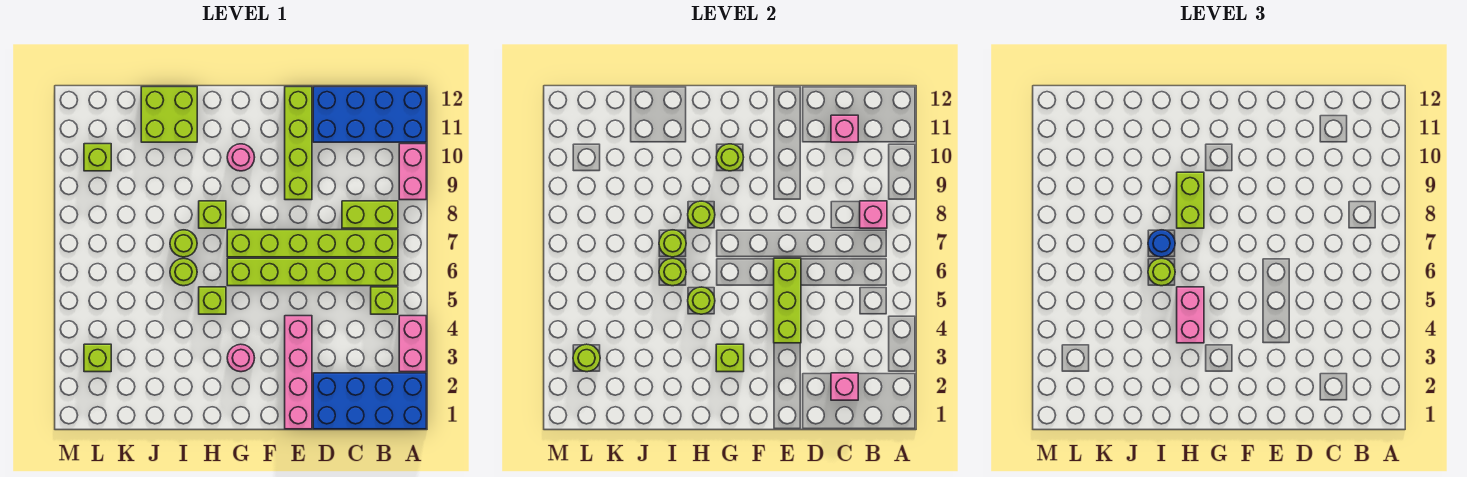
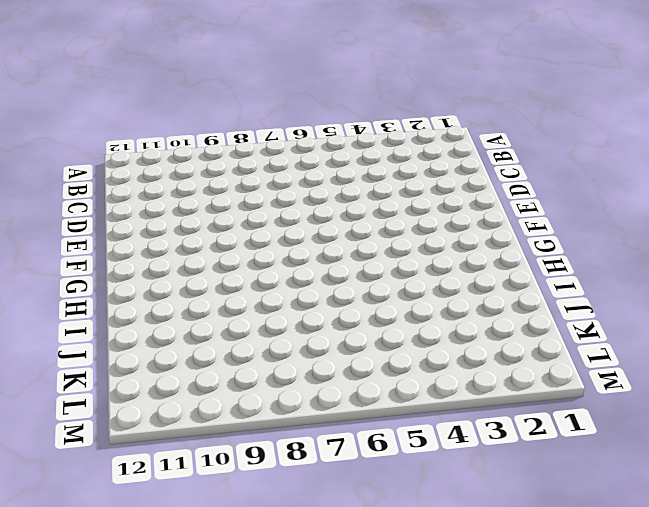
none -> blue 2x4 brick [313,373,426,429]
none -> pink 1x2 brick [399,316,426,372]
none -> pink 1x2 brick [399,144,426,200]
none -> blue 2x4 brick [313,87,426,142]

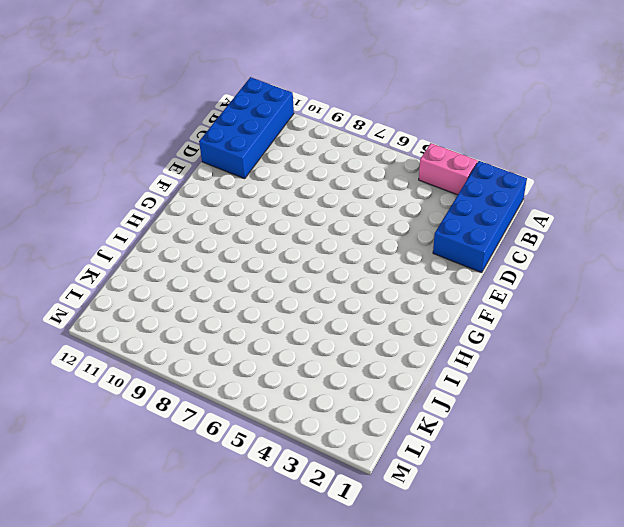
none -> pink 1x2 brick [399,144,426,200]
none -> lime 1x1 brick [371,287,398,314]
none -> lime 1x6 brick [227,258,398,286]
none -> lime 1x6 brick [227,230,398,257]

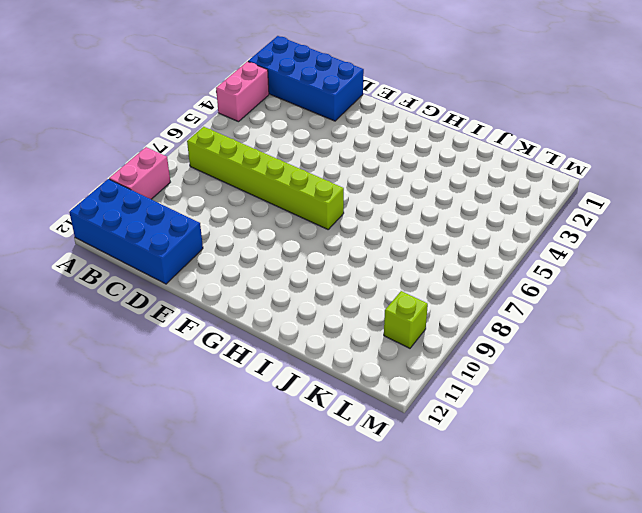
none -> lime 1x1 brick [371,287,398,314]
none -> lime 1x6 brick [227,258,398,286]
none -> lime 1x2 brick [342,201,398,228]
none -> pink 1x4 brick [285,316,312,429]

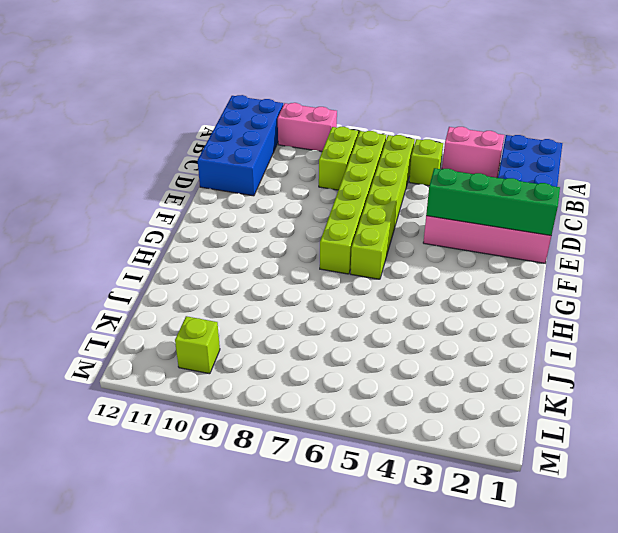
green 1x4 brick [426,168,560,236] -> lime 1x3 brick [774,258,801,343]
none -> lime 1x4 brick [285,87,312,200]
none -> pink 1x1 round brick [227,344,254,372]
none -> pink 1x1 round brick [227,144,255,171]
none -> lime 1x1 brick [199,287,226,314]

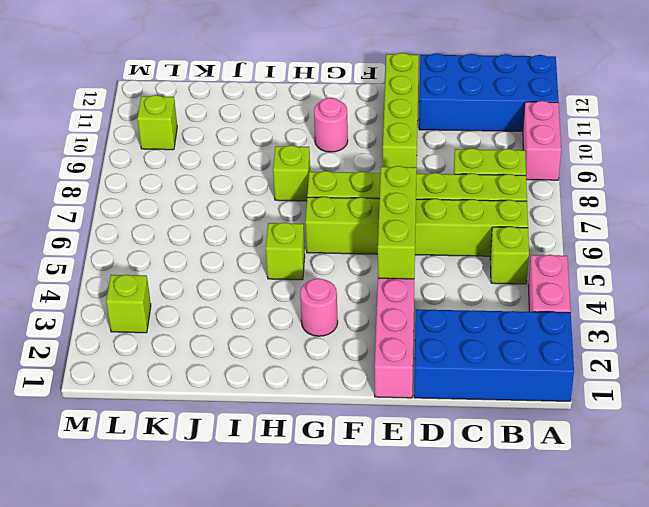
none -> lime 1x1 round brick [170,258,197,286]
none -> lime 1x1 round brick [170,230,197,257]
none -> lime 2x2 brick [141,87,197,142]
none -> pink 1x1 brick [860,201,887,228]

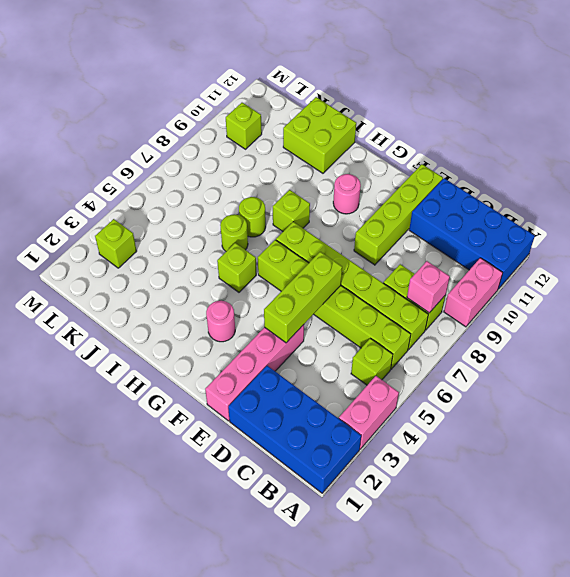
none -> pink 1x1 brick [831,373,858,400]
none -> pink 1x1 brick [831,115,858,142]
none -> lime 1x1 brick [716,344,744,372]
none -> lime 1x1 round brick [716,144,744,171]

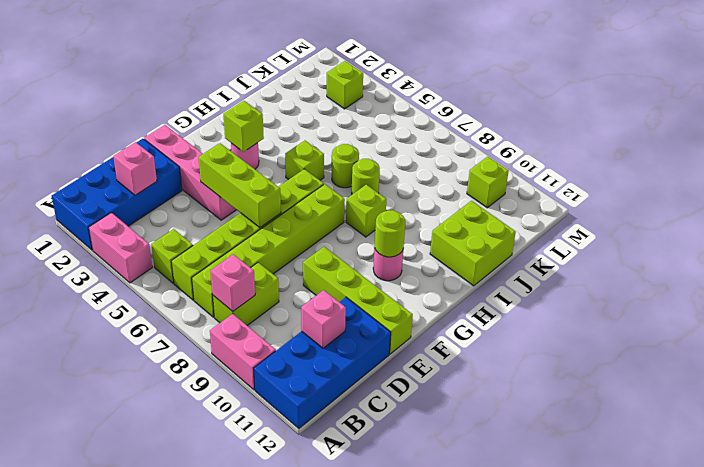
none -> lime 1x1 round brick [688,287,715,314]
none -> lime 1x1 round brick [688,201,715,228]
none -> lime 1x1 round brick [659,258,686,286]
none -> lime 1x1 round brick [659,230,686,257]

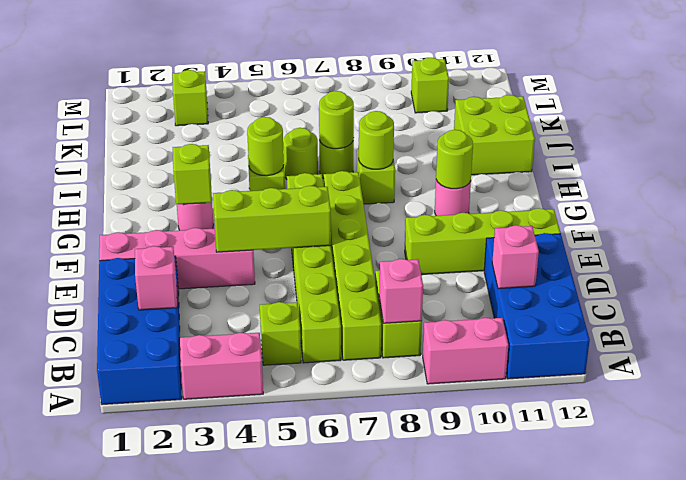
none -> lime 1x1 round brick [659,258,686,286]
none -> lime 1x1 round brick [573,344,600,372]
none -> pink 1x2 brick [1177,287,1204,343]
none -> lime 1x2 brick [1177,172,1204,228]

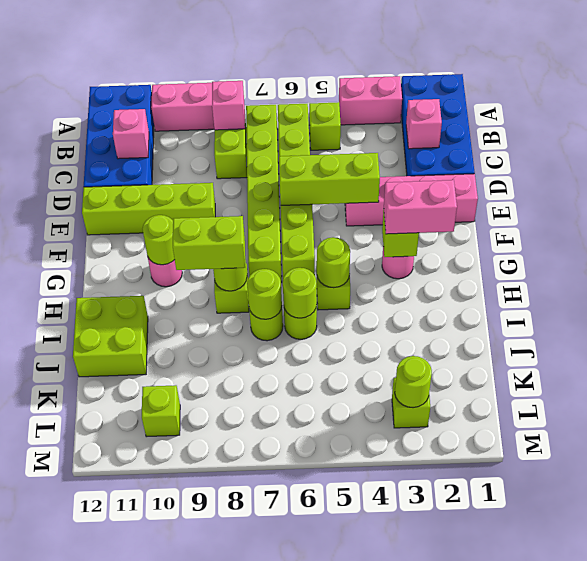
pink 1x2 brick [384,180,457,234] -> pink 1x2 brick moved to [1177,287,1204,343]
none -> lime 1x1 round brick [1148,258,1175,286]
none -> blue 1x1 round brick [1148,230,1175,257]

